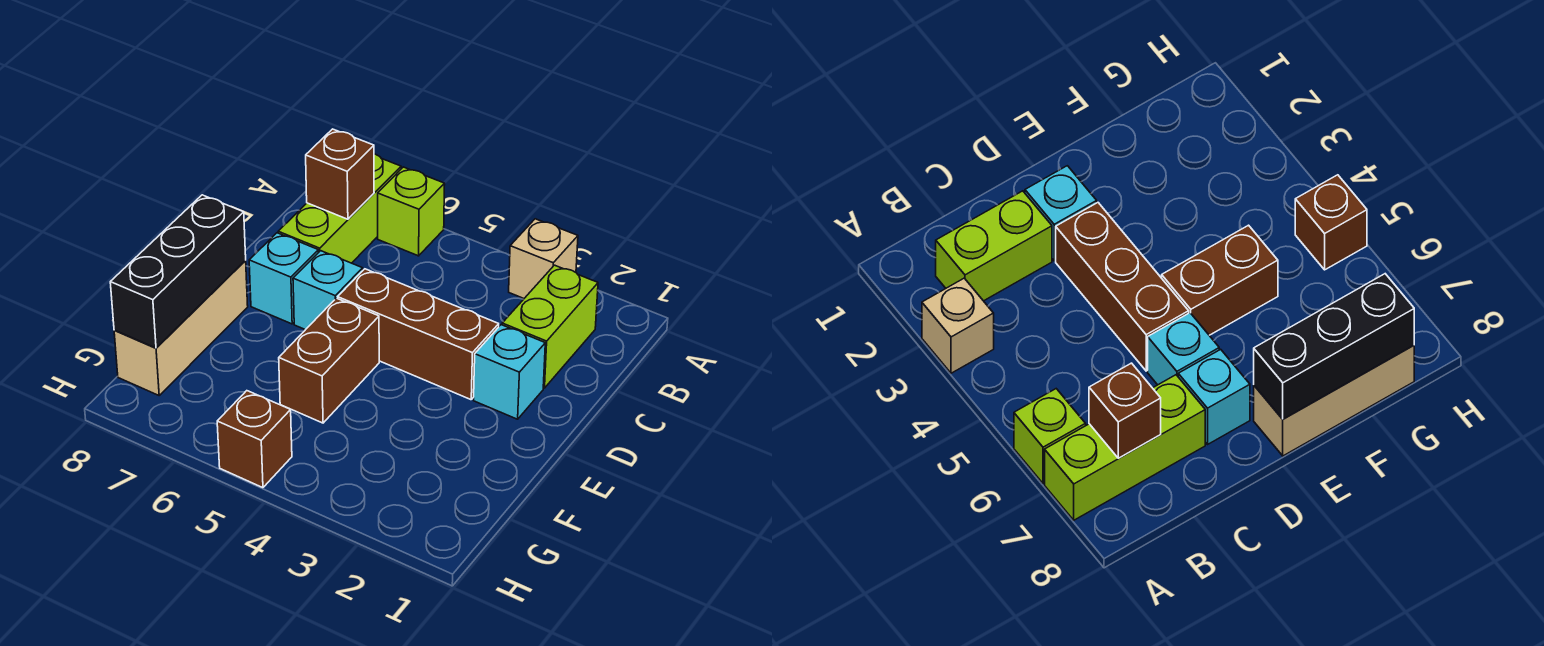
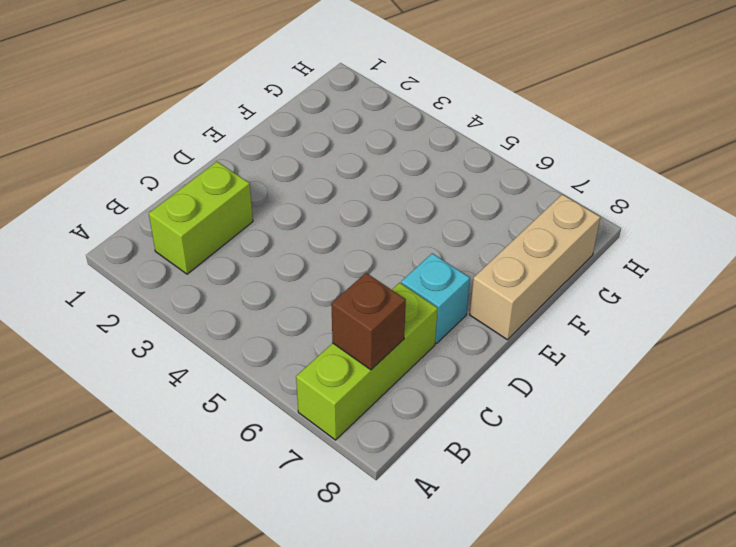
none -> tan 1x1 brick [509,219,578,298]
none -> lime 1x1 brick [378,167,445,256]
none -> cyan 1x1 brick [474,325,545,419]

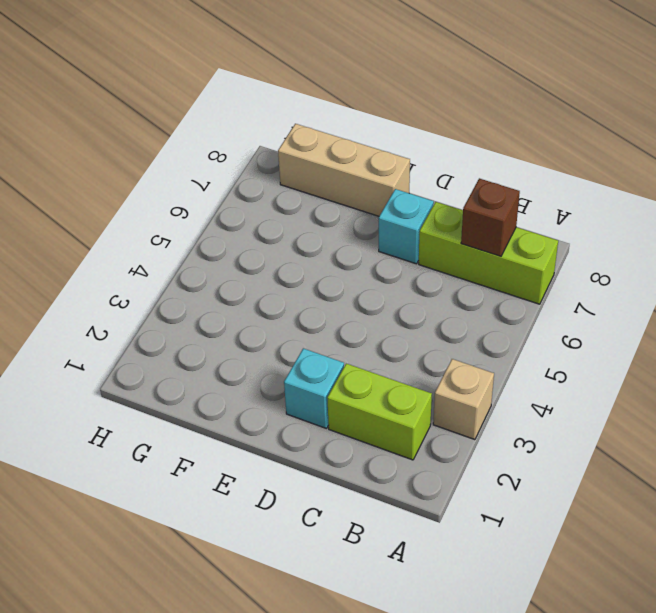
none -> lime 1x1 brick [378,167,445,256]
none -> brown 1x3 brick [338,269,499,400]
none -> cyan 1x1 brick [293,251,363,330]

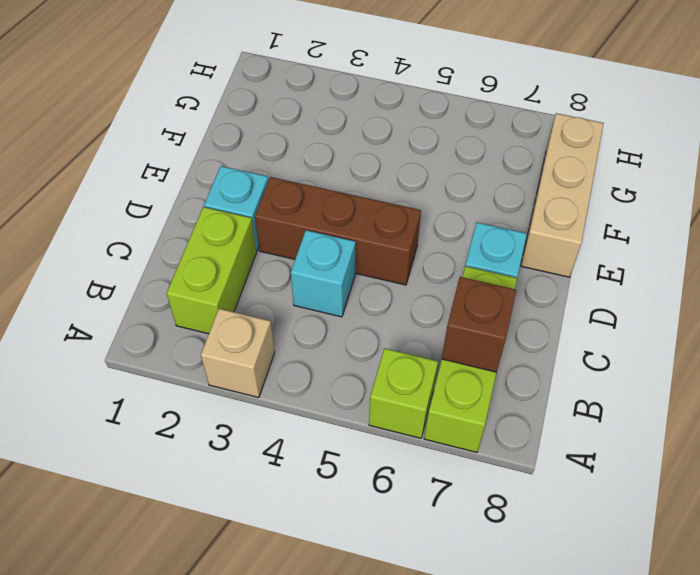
cyan 1x1 brick [291,230,356,317] -> cyan 1x1 brick moved to [293,251,363,330]
none -> brown 1x2 brick [279,298,379,423]
none -> brown 1x1 brick [217,391,292,488]
none -> black 1x3 brick [110,195,246,348]

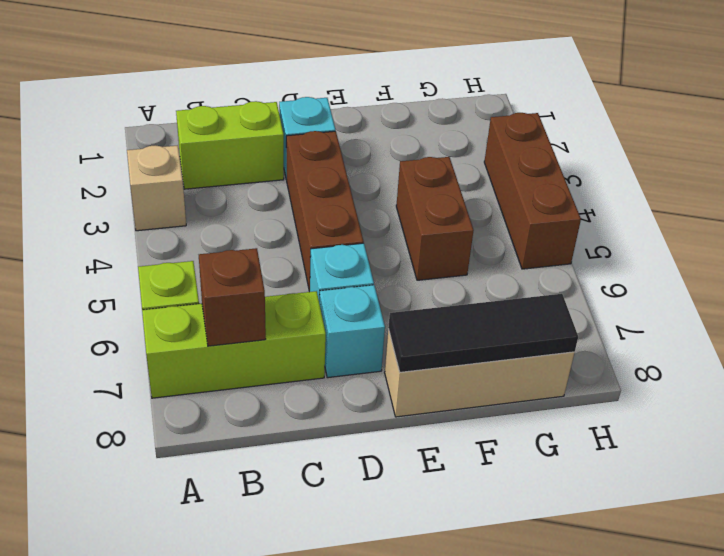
black 1x3 tile [388,294,578,372] -> black 1x3 brick [110,195,246,348]
brown 1x2 brick [396,157,474,280] -> brown 1x2 brick turned to [279,298,379,423]
brown 1x3 brick [484,113,581,269] -> brown 1x1 brick [217,391,292,488]

